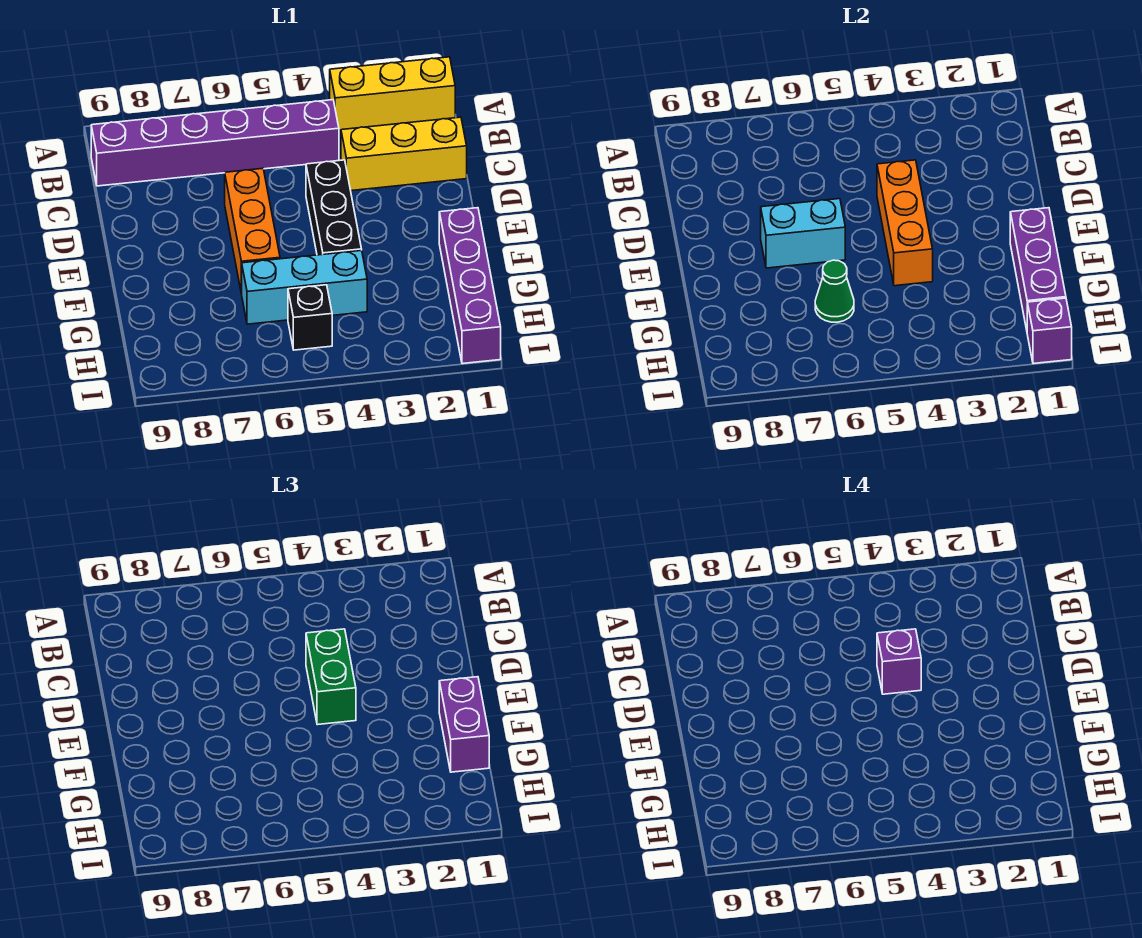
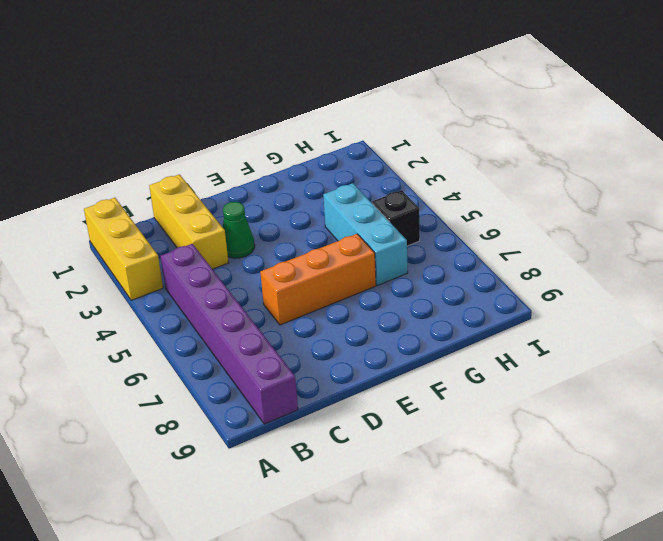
green 1x1 cone [223,202,255,258] -> green 1x1 cone moved to [815,260,854,322]
none -> black 1x3 brick [306,160,362,255]
none -> purple 1x4 brick [439,208,501,364]
none -> orange 1x3 brick [877,160,933,286]

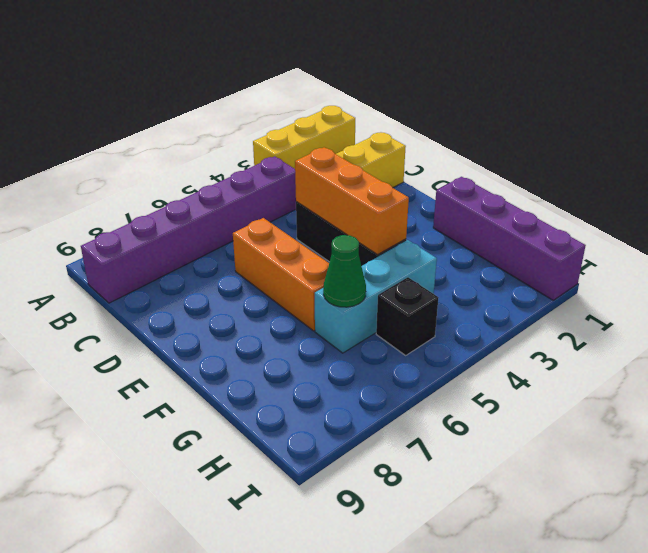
none -> cyan 1x2 brick [761,199,845,268]
none -> purple 1x3 brick [1010,208,1066,330]
none -> purple 1x1 brick [1027,298,1072,364]

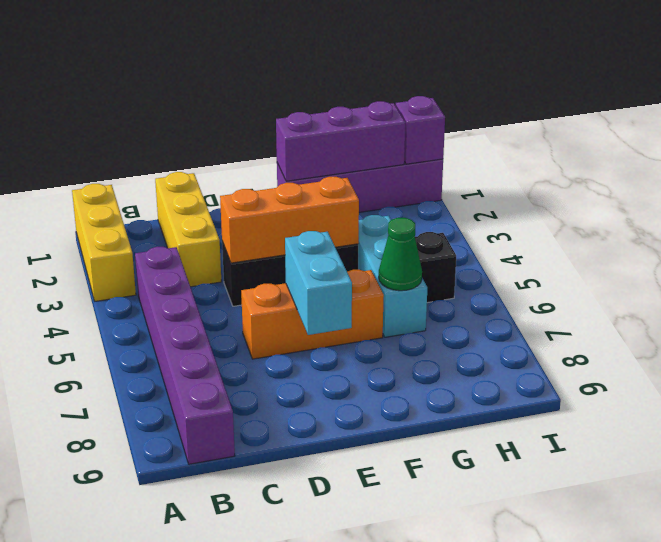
none -> green 1x2 brick [306,629,356,725]
none -> purple 1x2 brick [439,677,489,772]
none -> purple 1x1 brick [877,629,921,694]

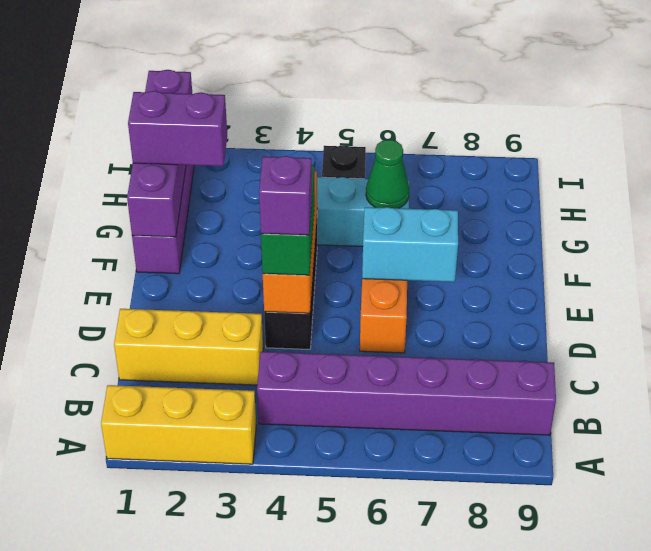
purple 1x2 brick [128,91,227,166] -> purple 1x2 brick turned to [439,677,489,772]

